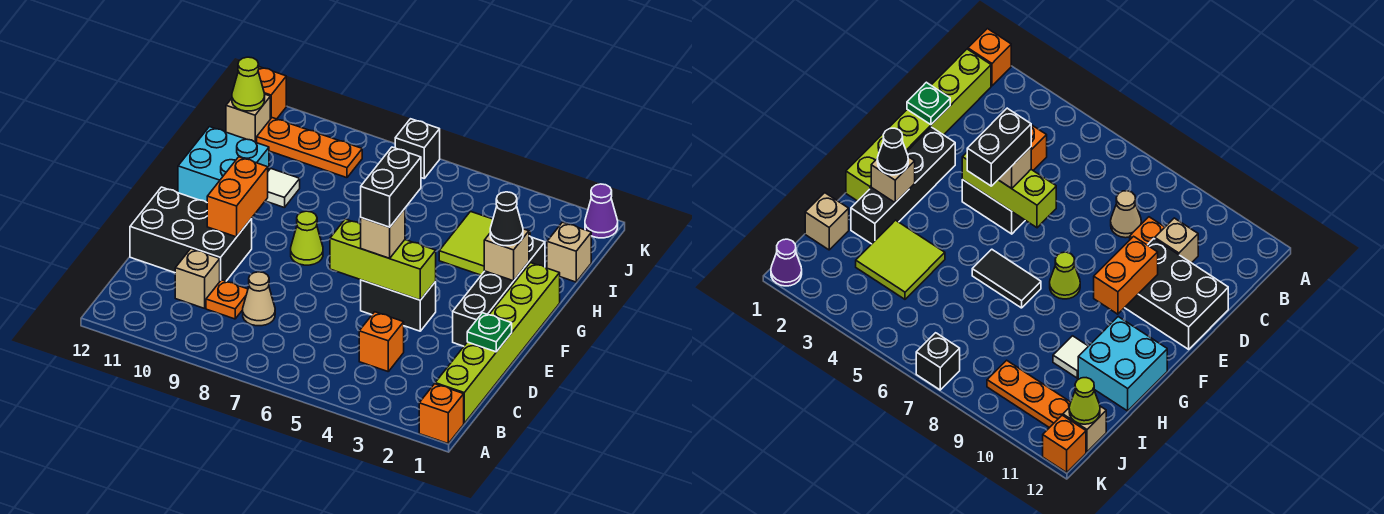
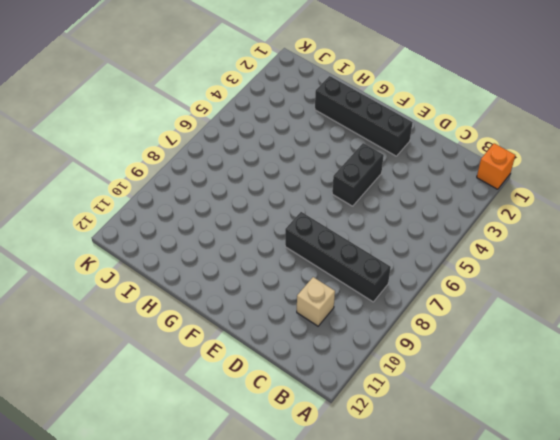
black 1x4 brick [285,212,391,302] -> tan 1x1 cone [243,272,275,326]
none -> lime 1x6 brick [435,263,560,423]
none -> orange 1x1 brick [359,312,404,371]
none -> orange 1x1 plate [206,280,248,319]

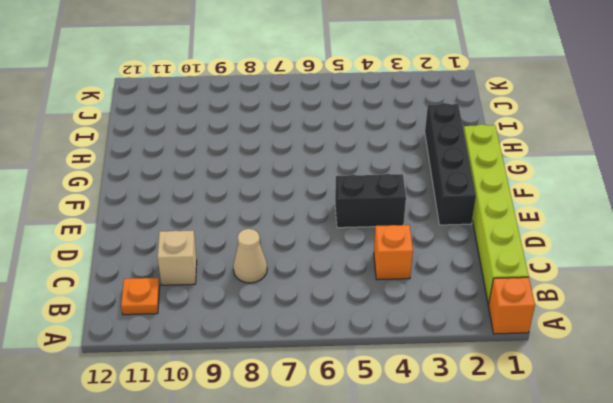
orange 1x1 plate [121,278,160,315] -> orange 1x1 plate moved to [206,280,248,319]
none -> black 2x3 brick [130,187,252,281]
none -> lime 1x1 cone [291,211,323,265]
none -> black 1x2 tile [972,249,1041,308]

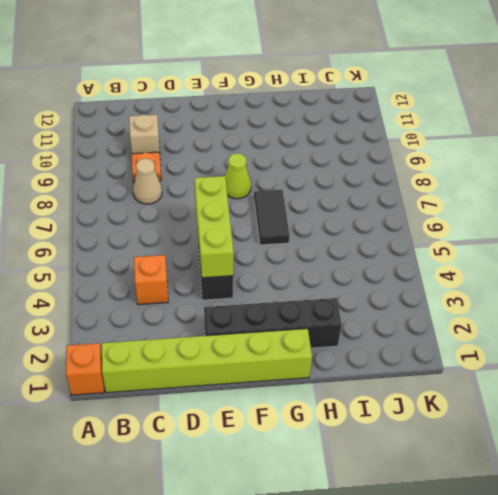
none -> black 2x3 brick [130,187,252,281]
none -> cyan 2x2 brick [178,127,269,202]
none -> lime 2x2 tile [439,212,530,275]

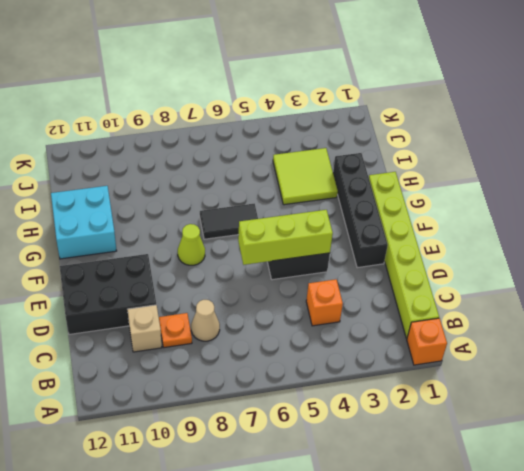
none -> white 1x1 tile [266,169,300,208]
none -> tan 1x1 brick [547,222,591,282]
none -> orange 1x3 plate [257,118,362,178]

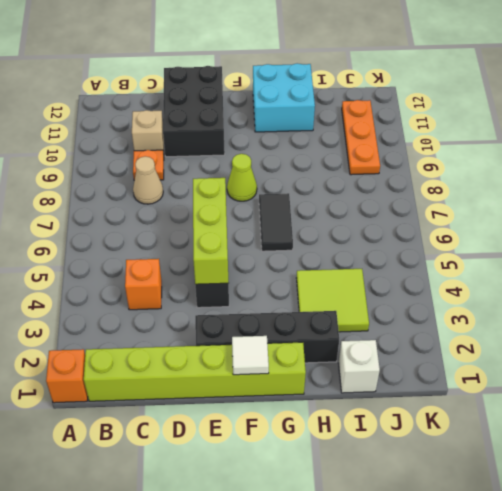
white 1x1 tile [232,336,269,375] -> white 1x1 tile moved to [266,169,300,208]
white 1x1 brick [338,340,380,393] -> tan 1x1 brick [547,222,591,282]
none -> tan 1x1 brick [226,94,270,143]
none -> purple 1x1 cone [585,184,618,238]
none -> black 1x1 brick [395,119,440,178]

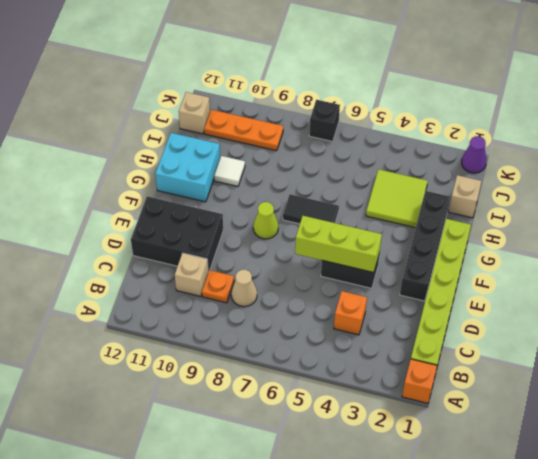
none -> orange 1x1 brick [258,67,286,119]
none -> green 1x1 plate [467,313,512,352]
none -> orange 1x2 brick [207,157,268,237]

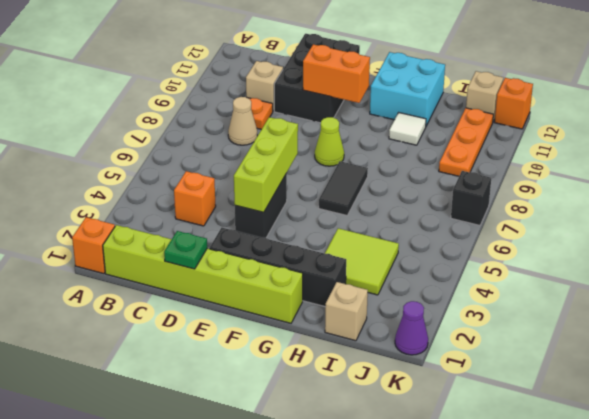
none -> tan 1x1 brick [484,229,529,281]
none -> lime 1x1 cone [232,57,265,111]
none -> tan 1x1 brick [361,209,405,258]

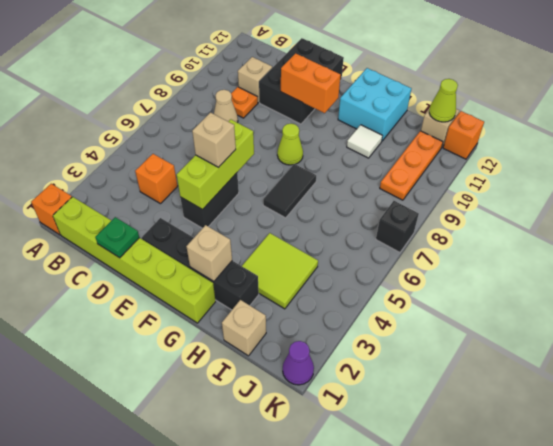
none -> black 1x1 cone [490,192,523,246]
none -> black 1x2 brick [361,147,421,227]

